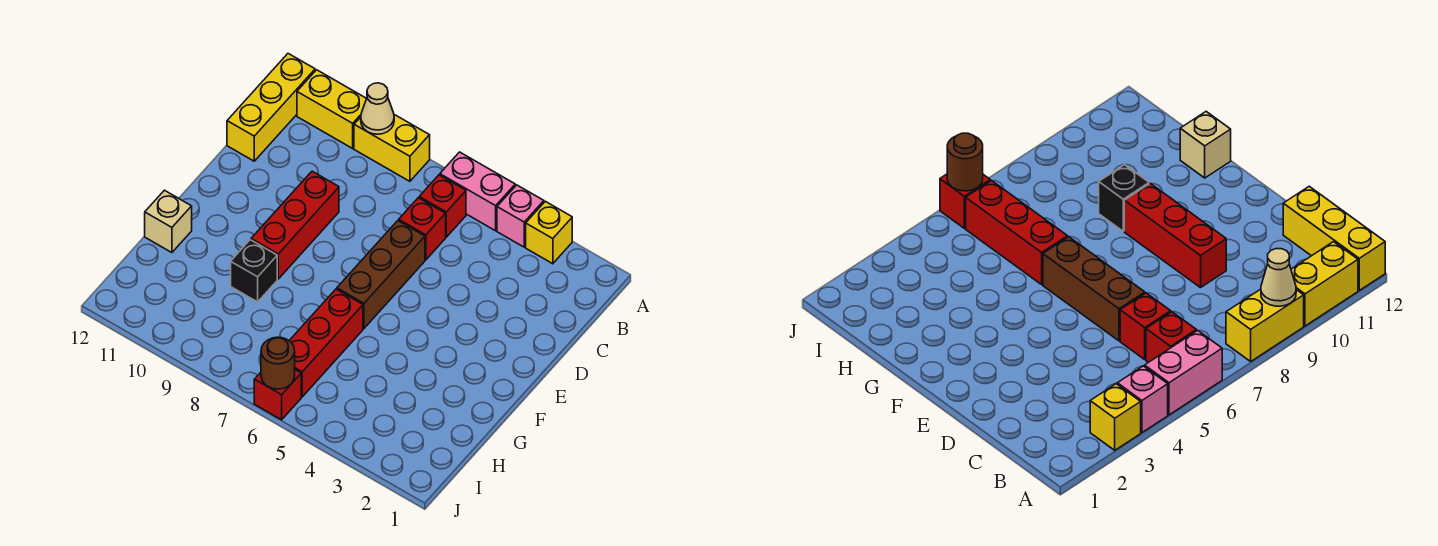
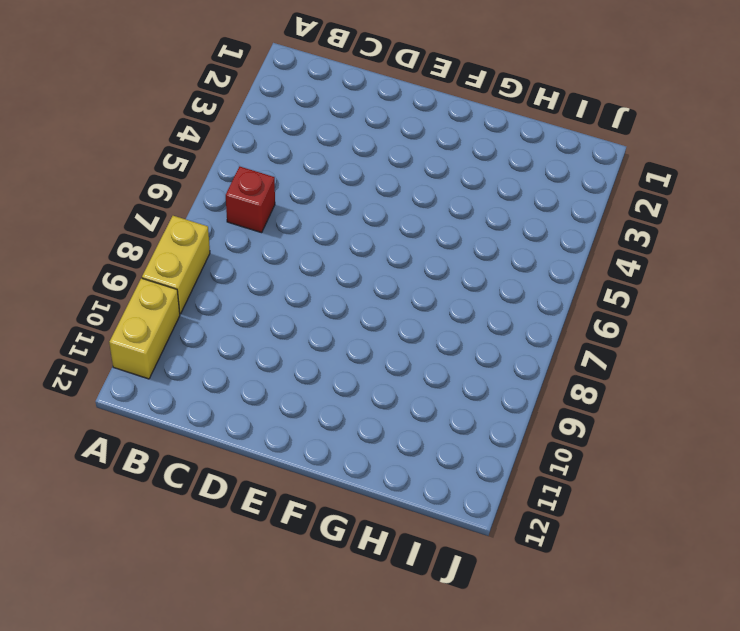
none -> yellow 1x1 brick [526,201,572,264]
none -> pink 1x1 brick [497,185,544,247]
none -> pink 1x2 brick [440,152,515,231]

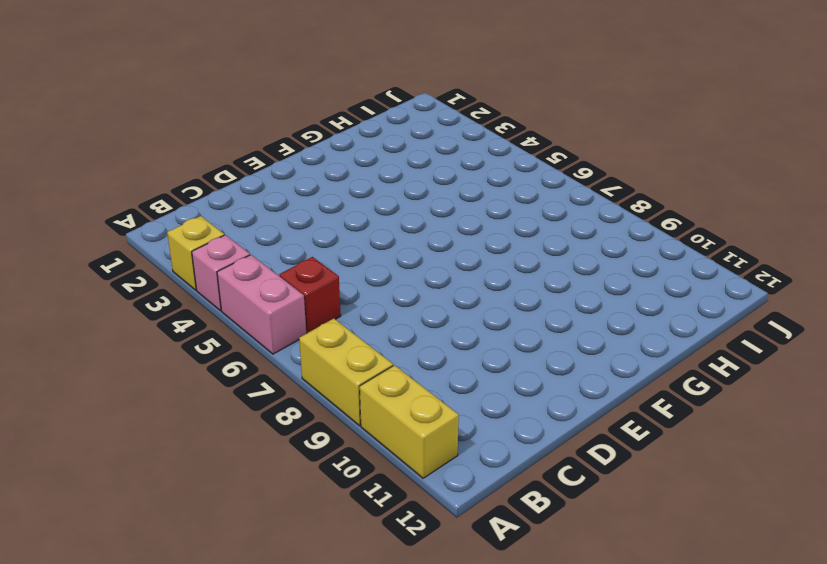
none -> yellow 1x3 brick [227,54,315,161]
none -> red 1x1 brick [399,198,446,260]
none -> brown 1x3 brick [337,221,425,328]

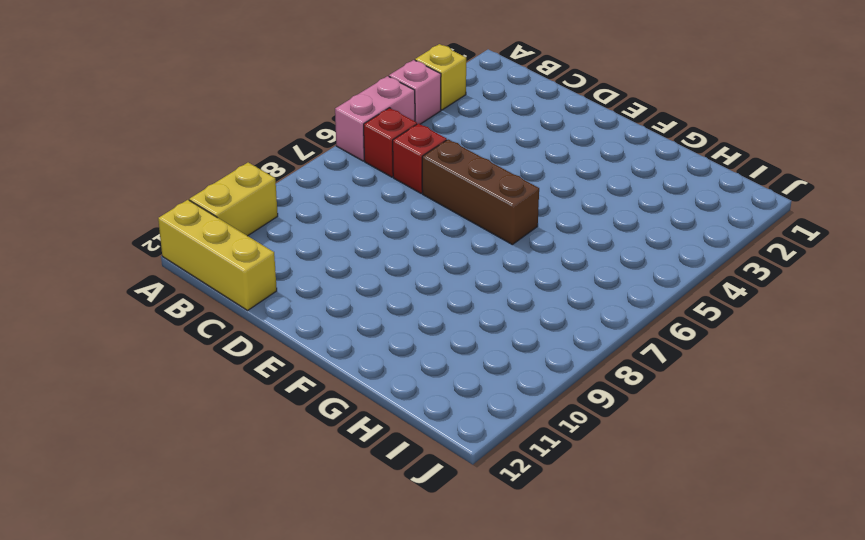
none -> yellow 1x2 brick [354,115,430,181]
none -> red 1x3 brick [251,171,339,279]
none -> red 1x3 brick [289,289,363,397]

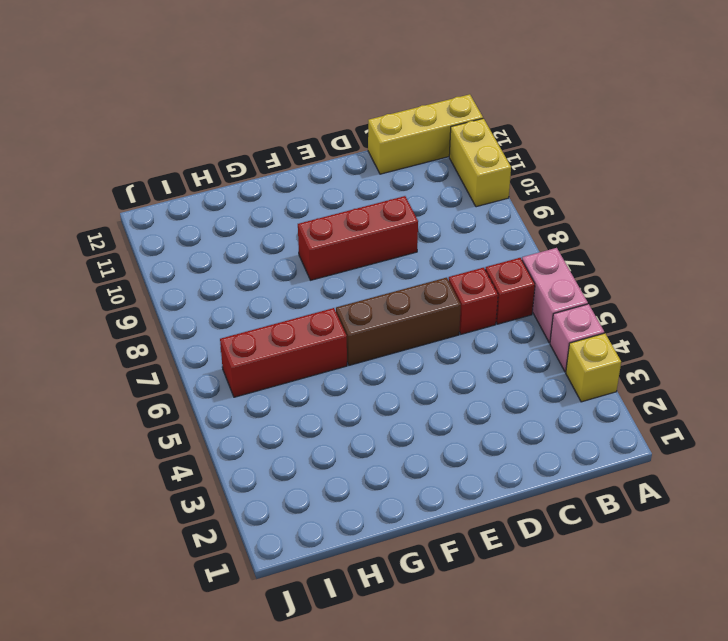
none -> yellow 1x2 brick [354,115,430,181]
none -> black 1x1 brick [231,240,277,302]
none -> tan 1x1 brick [145,190,192,253]

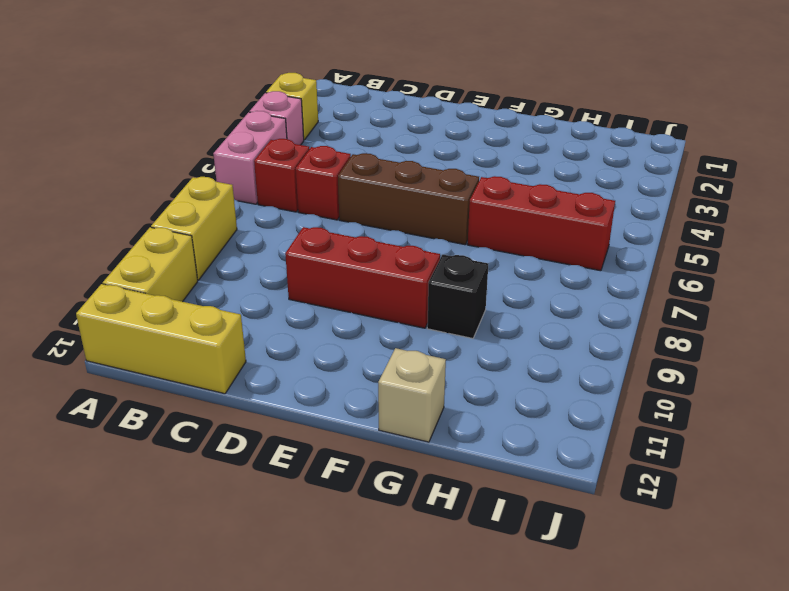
none -> red 1x1 brick [254,370,301,420]
none -> tan 1x1 cone [361,83,394,134]
none -> brown 1x1 round brick [261,337,295,389]

